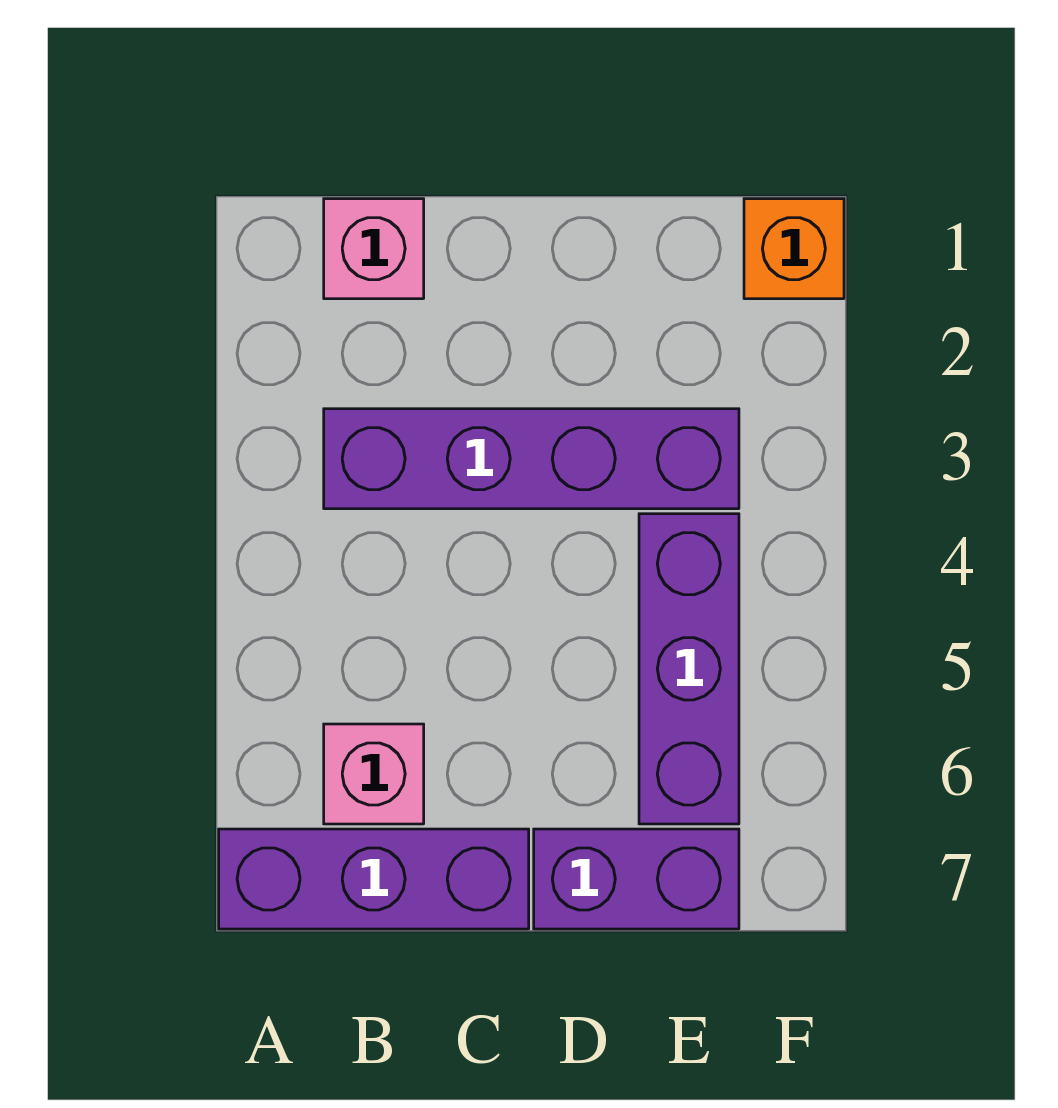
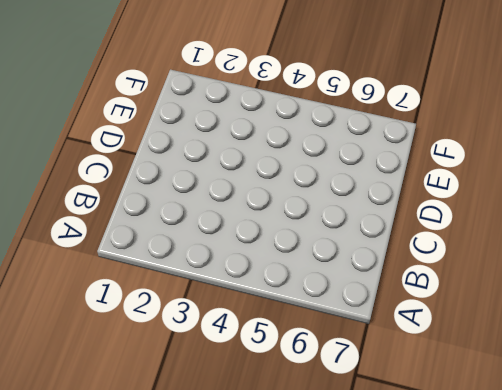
none -> purple 1x3 brick [219,829,529,929]
none -> pink 1x1 brick [324,199,424,299]

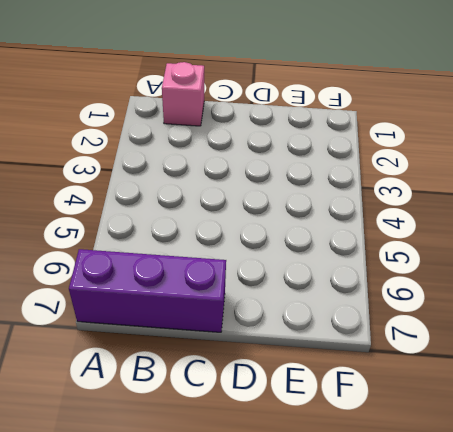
none -> purple 1x4 brick [324,409,739,509]
none -> pink 1x1 brick [324,724,424,824]

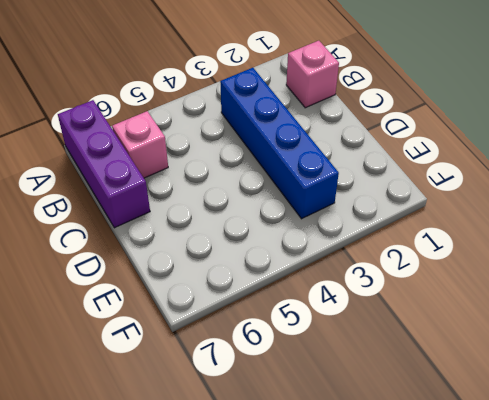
blue 1x4 brick [220,68,339,219] -> purple 1x4 brick [324,409,739,509]
none -> purple 1x2 brick [534,829,739,929]
none -> purple 1x3 brick [639,514,739,824]

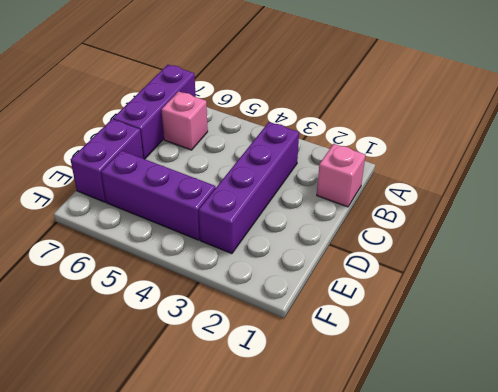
none -> orange 1x1 brick [744,199,844,299]

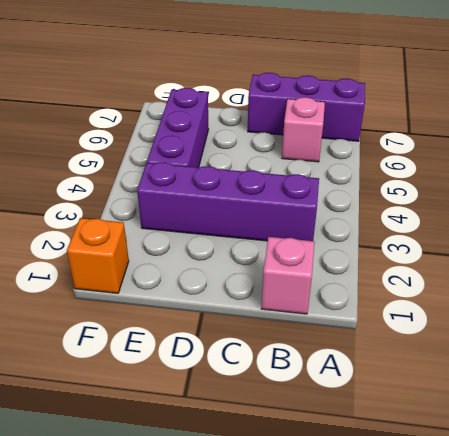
none -> purple 1x2 brick [534,829,739,929]

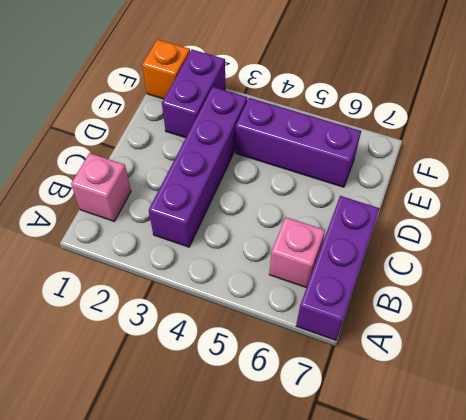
purple 1x2 brick [162,50,225,138] -> purple 1x2 brick moved to [534,829,739,929]

